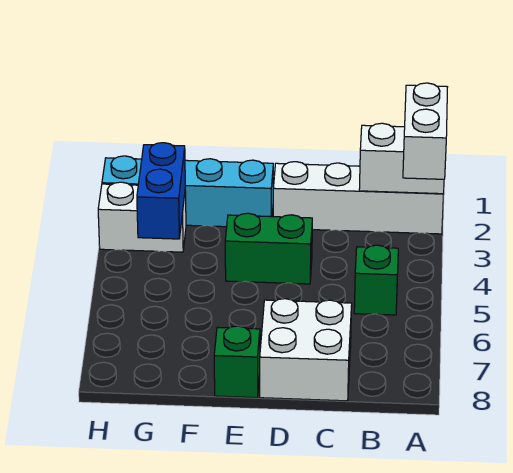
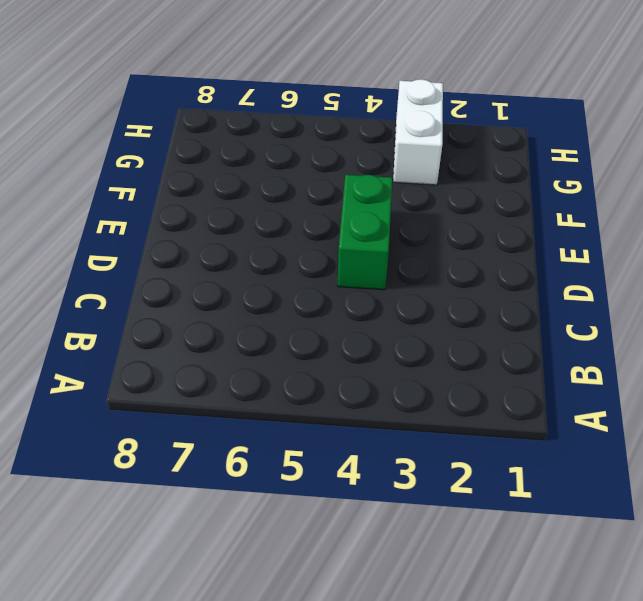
none -> white 1x4 brick [273,162,444,234]
none -> green 1x1 brick [354,245,398,315]

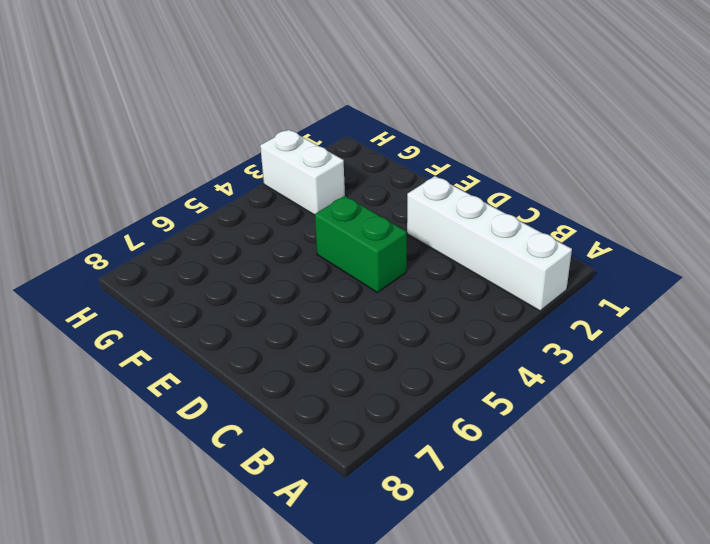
none -> green 1x1 brick [354,245,398,315]
none -> white 2x2 brick [260,299,352,401]

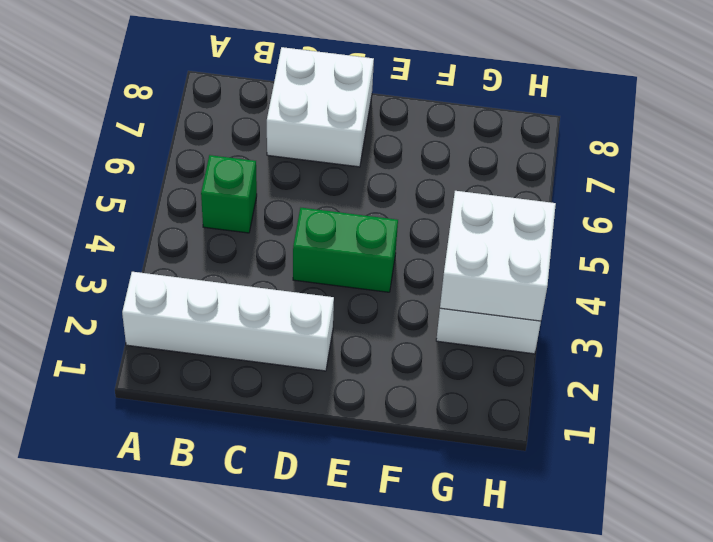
white 2x2 brick [440,191,556,321] -> blue 1x2 brick [137,143,185,239]
none -> cyan 1x4 brick [102,156,273,227]
none -> green 1x1 brick [214,326,260,398]

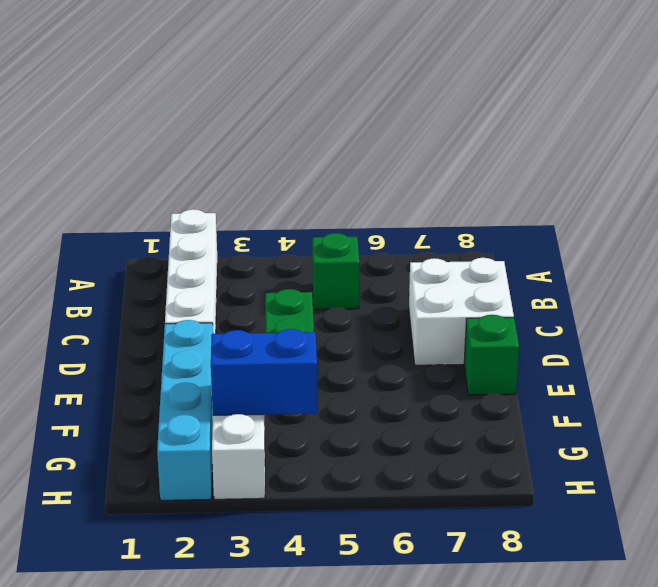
none -> white 1x2 brick [359,123,444,194]
none -> white 1x2 brick [403,83,447,179]

